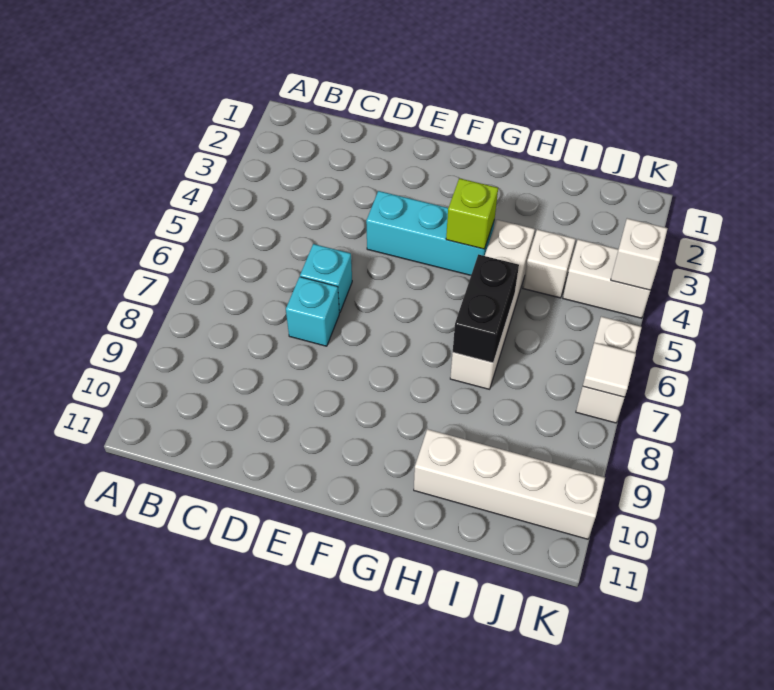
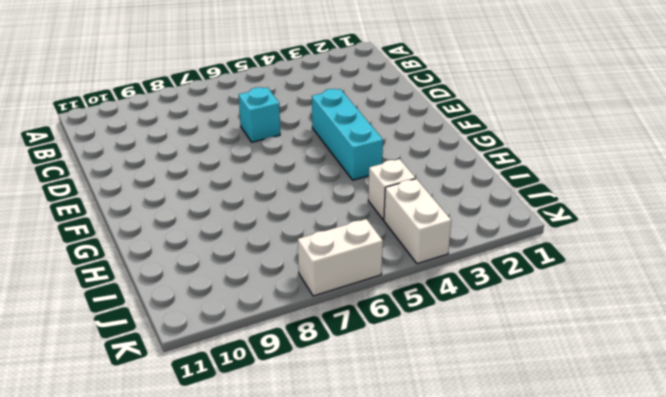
none -> cyan 1x1 brick [286,277,339,346]
none -> white 1x4 brick [450,220,535,389]
none -> white 1x4 brick [414,429,605,539]

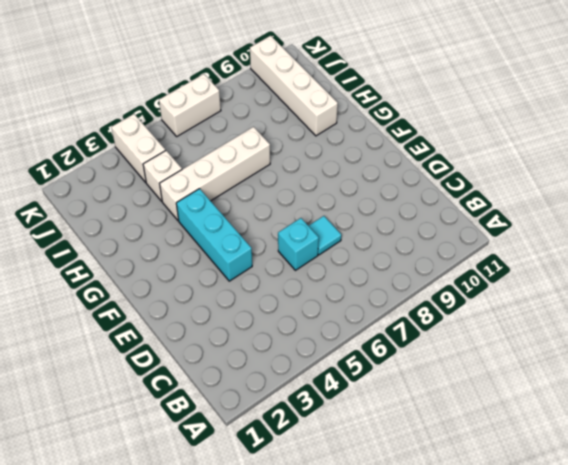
cyan 1x1 tile [309,216,341,255] -> cyan 1x1 brick [286,277,339,346]
none -> lime 1x1 brick [446,178,498,249]
none -> black 1x2 brick [453,254,519,363]
none -> white 1x1 brick [611,218,668,290]

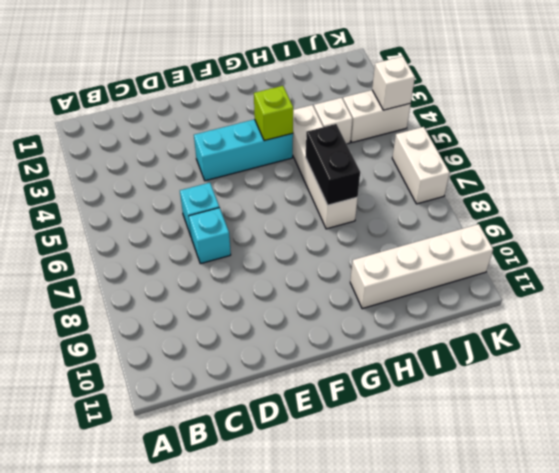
none -> white 1x1 tile [583,342,636,397]

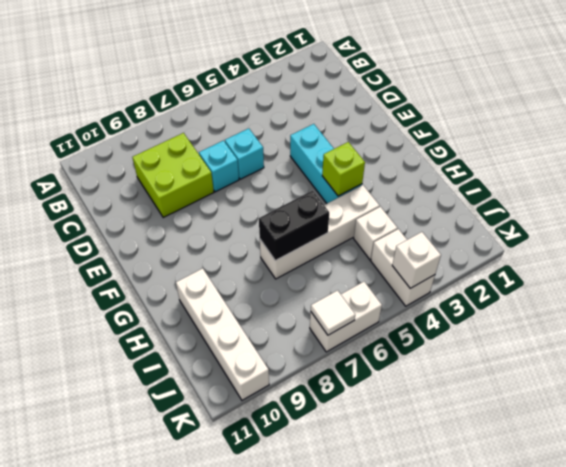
lime 2x2 brick [132,133,214,218] -> none

